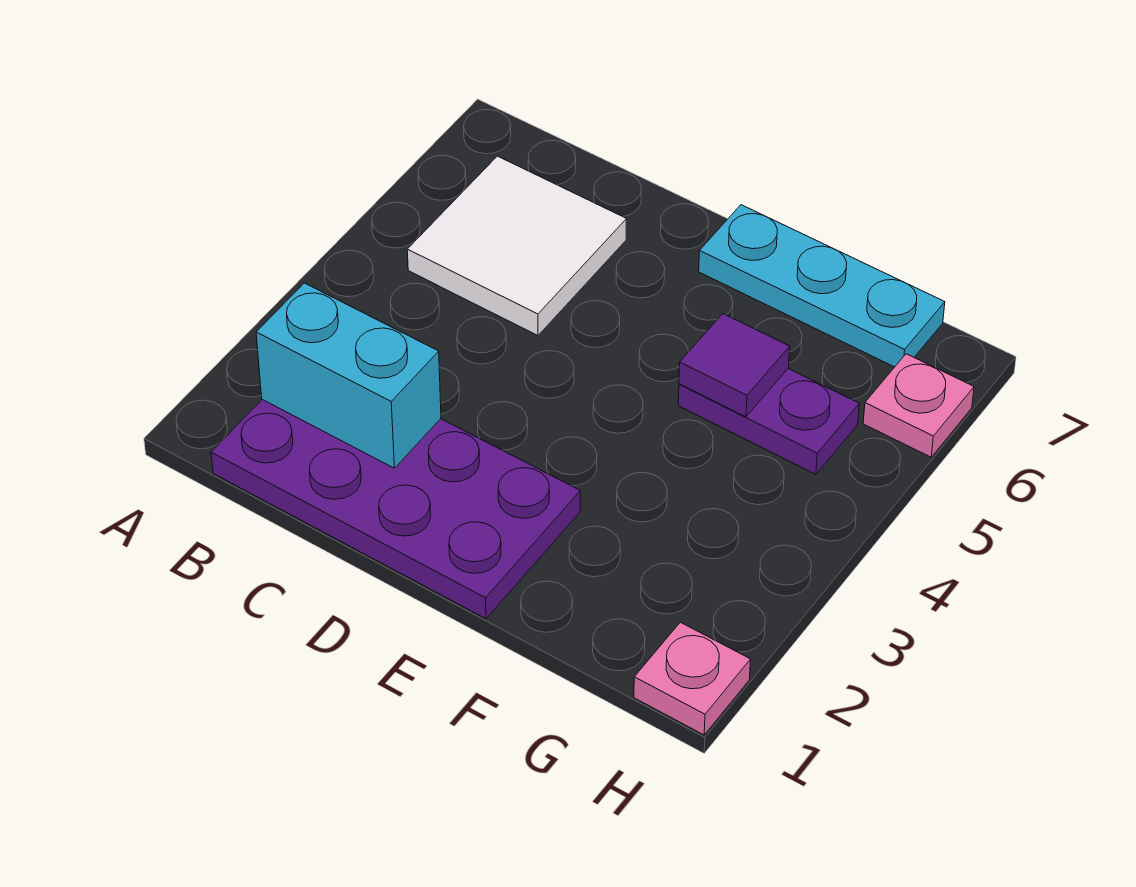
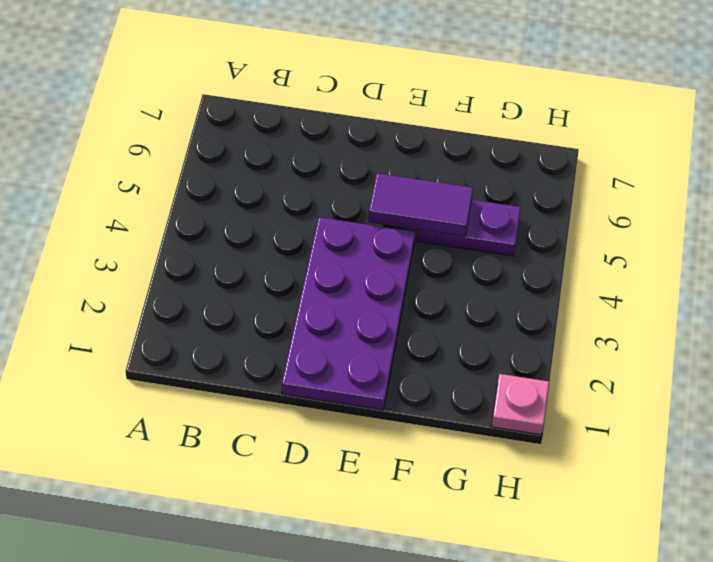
purple 2x4 plate [282,217,415,410] -> purple 2x4 plate turned to [211,400,580,619]
purple 1x2 tile [368,173,473,237] -> purple 1x1 tile [679,314,790,417]
none -> white 2x2 tile [407,156,627,335]
none -> cyan 1x3 plate [699,205,945,367]

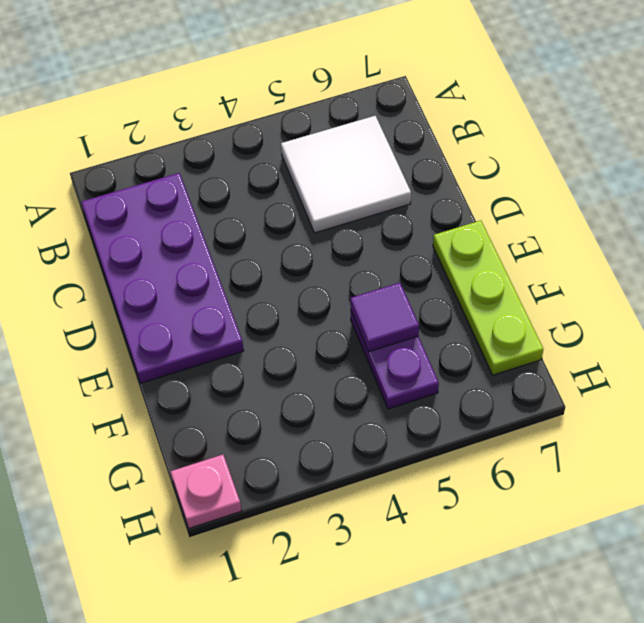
lime 1x3 plate [433,220,543,375] -> cyan 1x3 plate [699,205,945,367]
none -> pink 1x1 plate [863,354,974,457]
none -> cyan 1x2 brick [256,283,441,468]

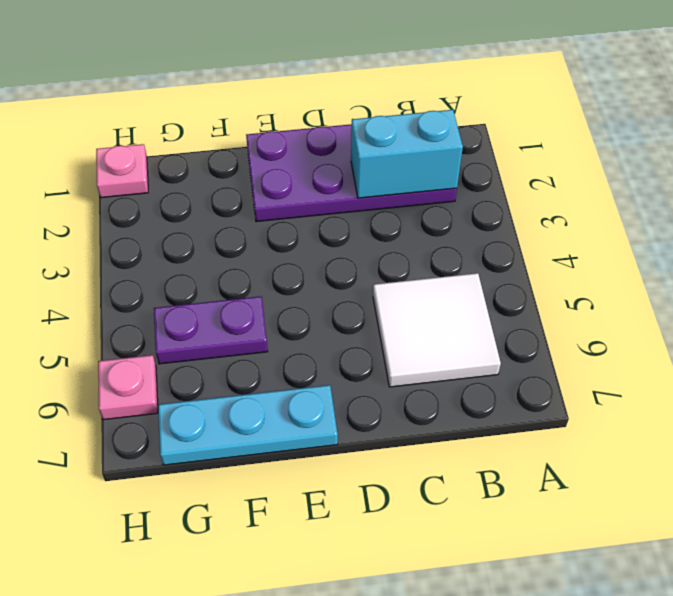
none -> purple 1x1 tile [679,314,790,417]

